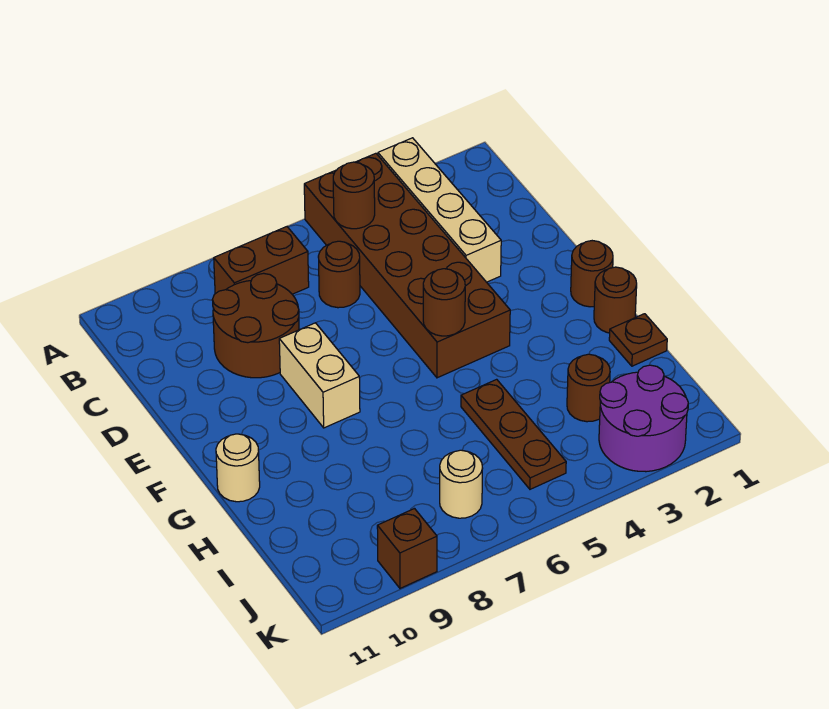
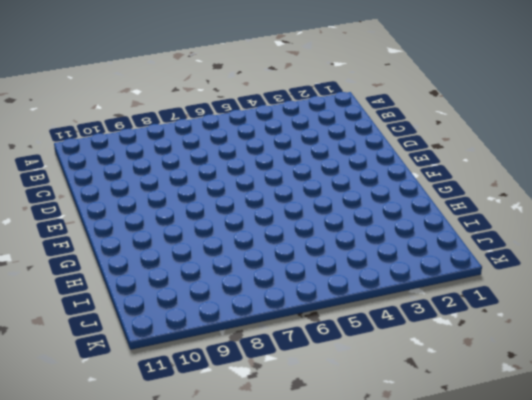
none -> tan 1x4 brick [378,138,501,282]
none -> brown 2x6 brick [304,153,510,378]
none -> brown 1x2 brick [214,227,309,294]

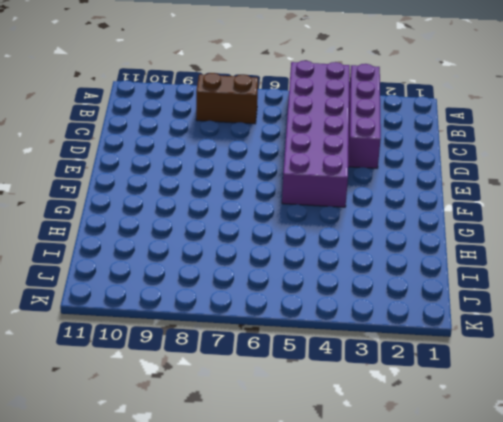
purple 1x4 brick [348,64,381,168] -> tan 1x4 brick [378,138,501,282]
purple 2x6 brick [282,61,350,207] -> brown 2x6 brick [304,153,510,378]
none -> brown 1x1 round brick [318,241,360,308]
none -> brown 2x2 round brick [213,273,299,378]
none -> tan 1x2 brick [279,323,360,428]

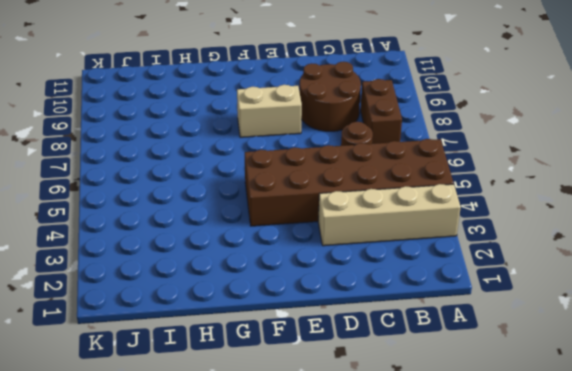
none -> brown 1x1 round brick [571,241,613,307]
none -> brown 1x1 round brick [594,267,637,333]
none -> tan 1x1 round brick [216,434,260,502]

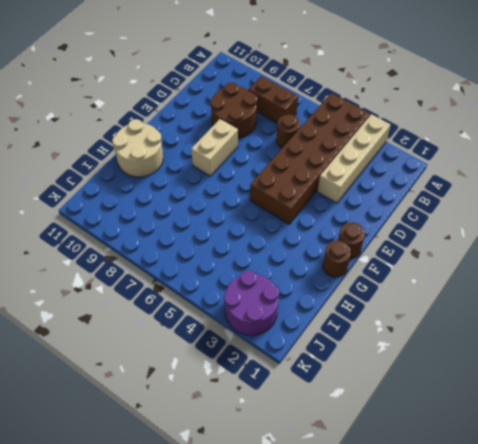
tan 2x2 round brick [112,119,163,177] -> tan 1x1 round brick [216,434,260,502]
none -> brown 1x1 plate [609,314,667,366]
none -> brown 1x3 plate [461,379,566,489]
none -> brown 1x1 round brick [567,354,610,422]

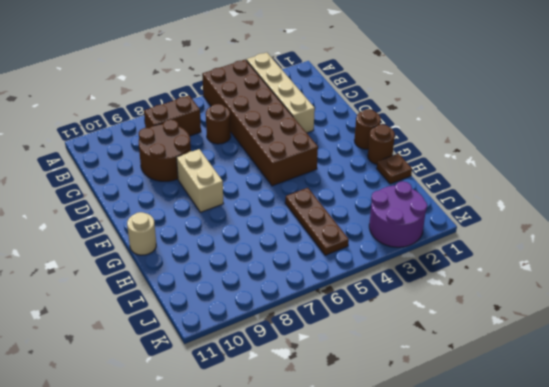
none -> brown 1x1 round brick [567,354,610,422]
none -> tan 1x1 round brick [440,450,483,518]
none -> brown 1x1 brick [377,509,437,588]

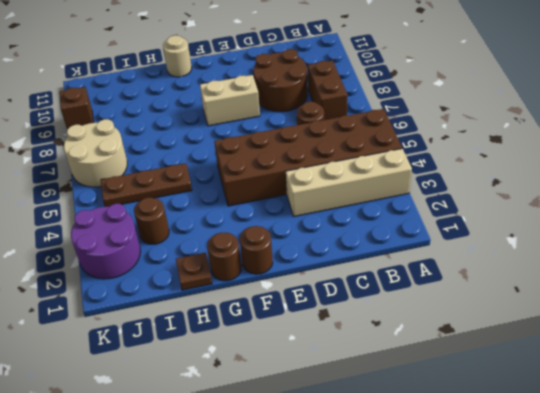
tan 2x2 round brick [64,119,127,187] -> tan 1x1 round brick [440,450,483,518]
none -> brown 1x1 round brick [333,162,375,229]
none -> brown 1x1 round brick [423,269,465,336]

